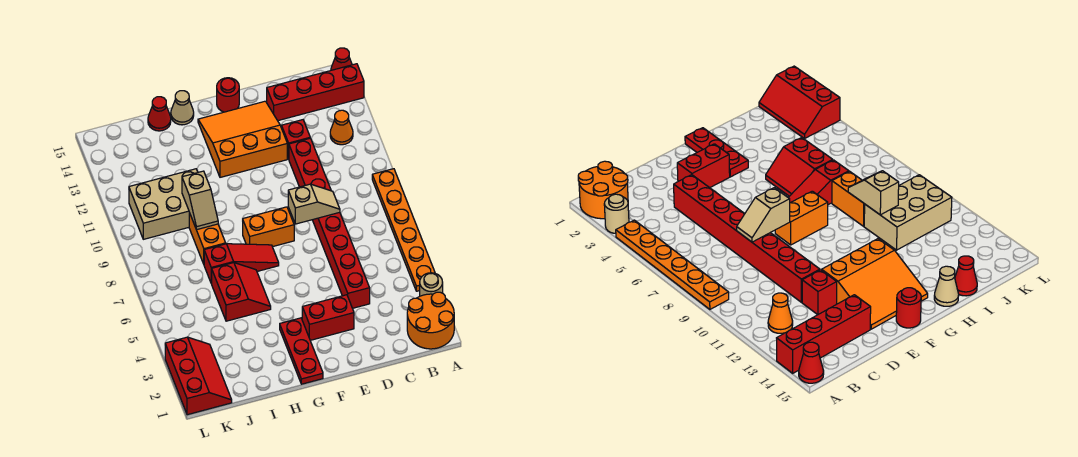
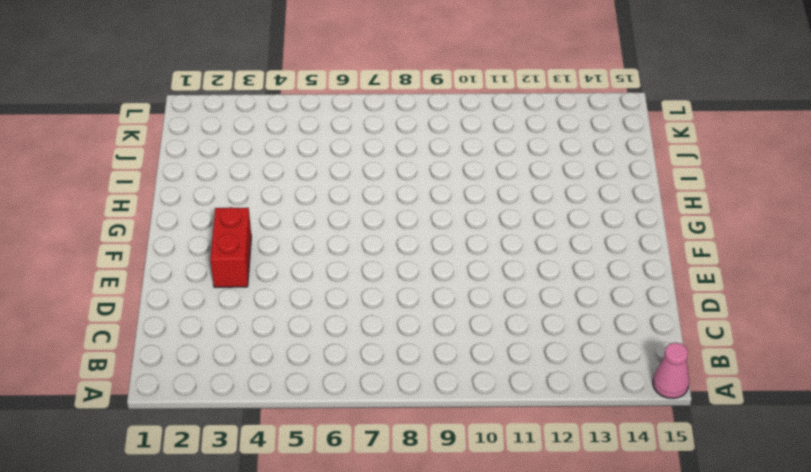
pink 1x1 cone [653,343,689,398] -> red 1x1 cone [331,48,352,70]
none -> orange 2x2 round brick [407,292,454,349]
none -> tan 1x1 round brick [420,273,443,296]
none -> orange 1x6 plate [372,169,435,291]

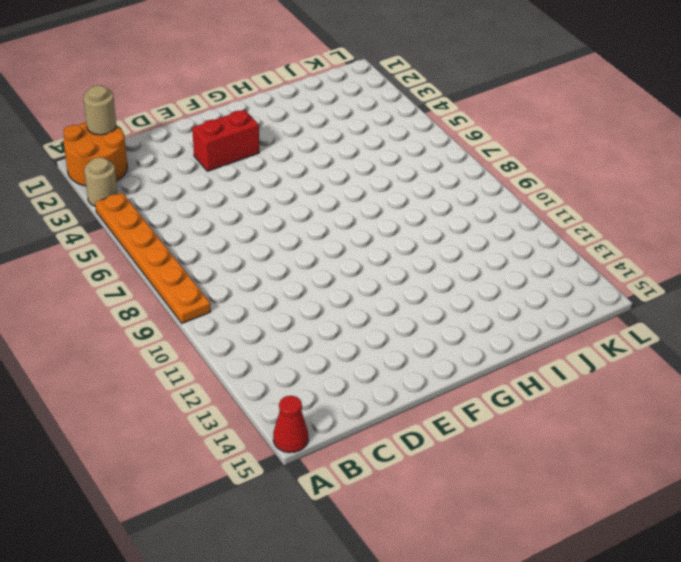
tan 1x1 round brick [83,85,116,135] -> none
none -> red 1x4 brick [267,64,364,121]
none -> orange 1x1 cone [330,110,353,145]
none -> red 1x8 brick [289,138,370,308]

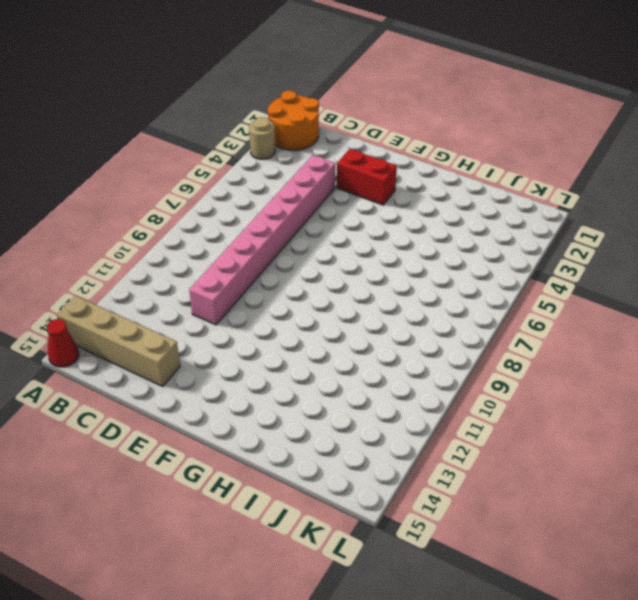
tan 1x4 brick [57,296,180,386] -> red 1x4 brick [267,64,364,121]
pink 1x8 brick [189,155,335,325] -> red 1x8 brick [289,138,370,308]
none -> orange 1x6 plate [372,169,435,291]
none -> orange 1x1 cone [330,110,353,145]
none -> red 1x1 brick [281,120,310,159]

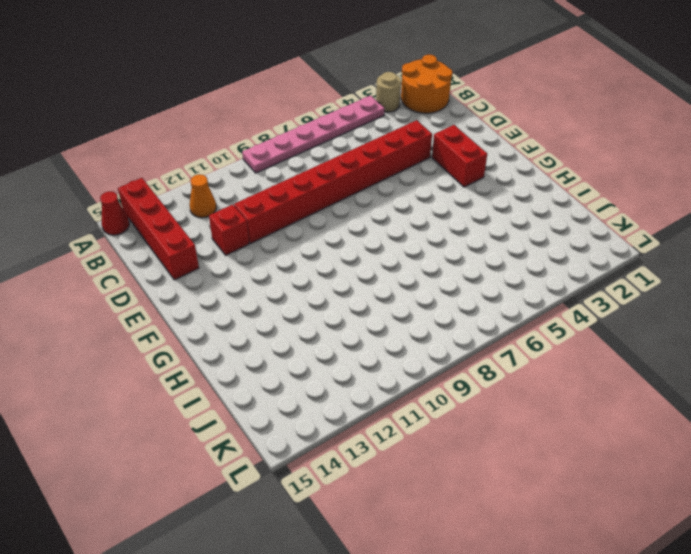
pink 1x6 plate [242,96,384,173] -> orange 1x6 plate [372,169,435,291]
none -> orange 3x3 slope [198,101,287,177]
none -> orange 1x2 brick [243,207,294,247]
none -> red 1x1 round brick [217,78,239,112]

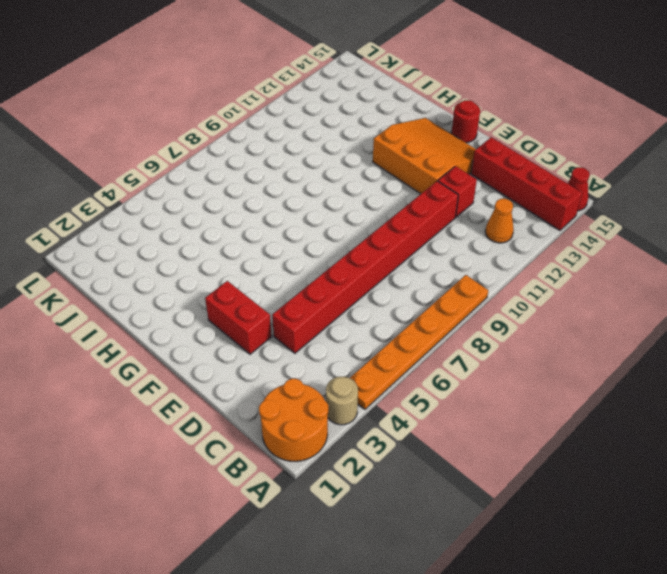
none -> orange 1x2 brick [243,207,294,247]
none -> red 1x3 plate [280,318,323,384]
none -> red 1x3 slope [204,244,279,283]

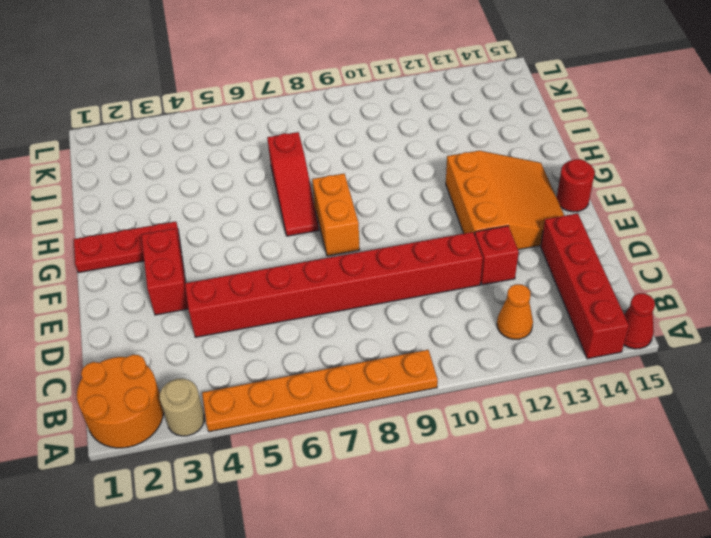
none -> red 2x2 slope [211,263,271,321]
none -> tan 1x1 cone [171,91,194,125]
none -> orange 1x2 brick [189,213,226,264]

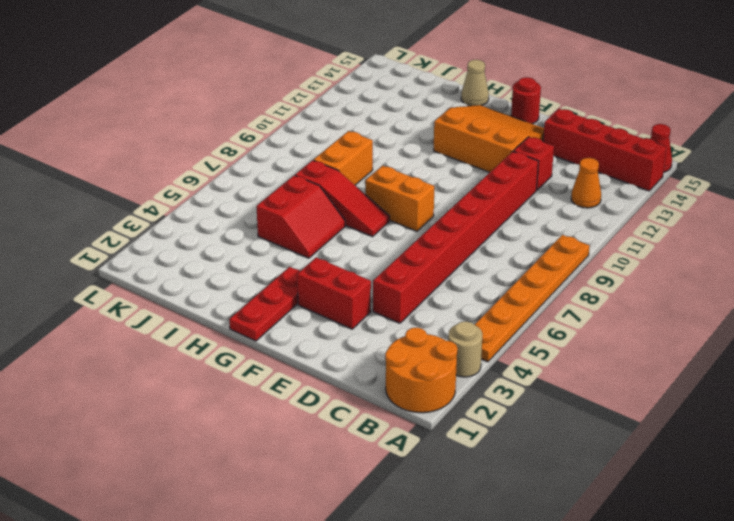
none -> tan 2x3 brick [129,169,198,239]
none -> red 1x1 cone [148,97,171,131]
none -> red 2x3 slope [165,337,232,415]

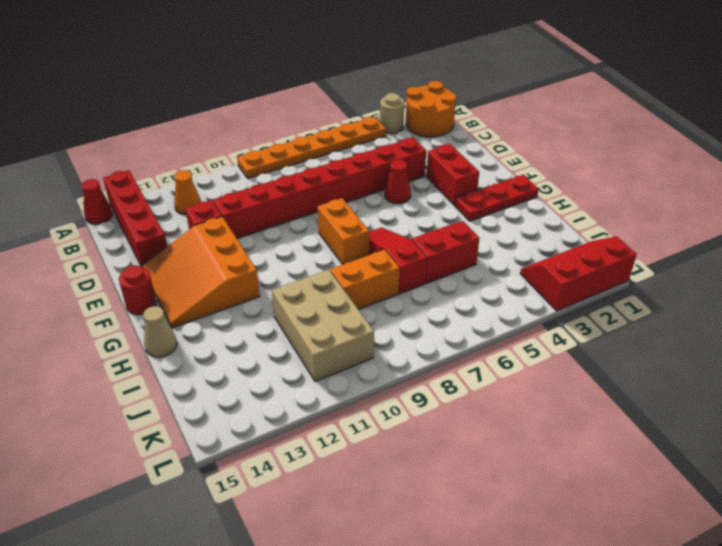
red 1x1 cone [385,160,411,204] -> red 1x1 cone moved to [148,97,171,131]
none -> tan 1x2 slope [288,184,340,224]
none -> tan 1x2 slope [182,171,218,230]

